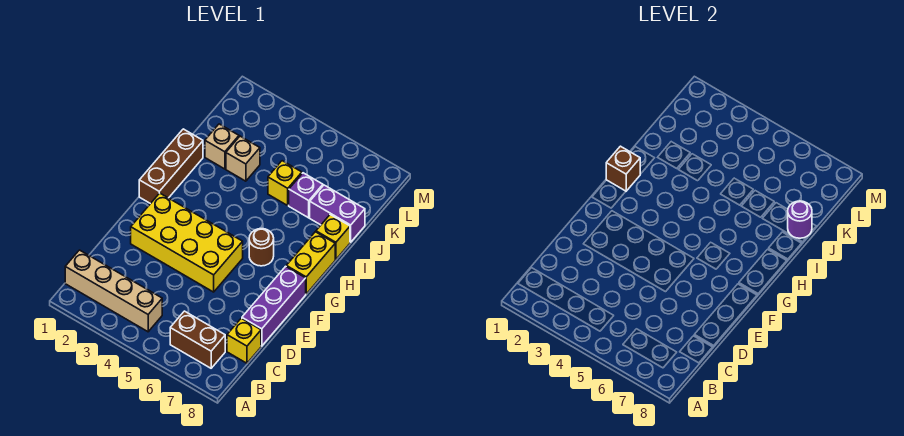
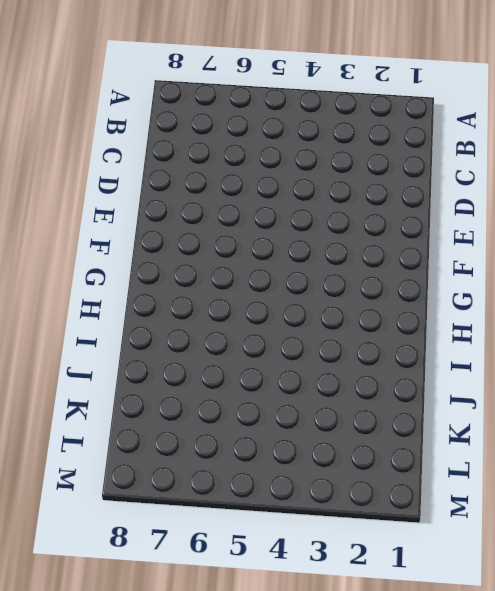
none -> tan 1x4 brick [65,250,162,332]
none -> brown 1x2 brick [170,311,225,368]
none -> yellow 1x1 brick [227,318,261,363]

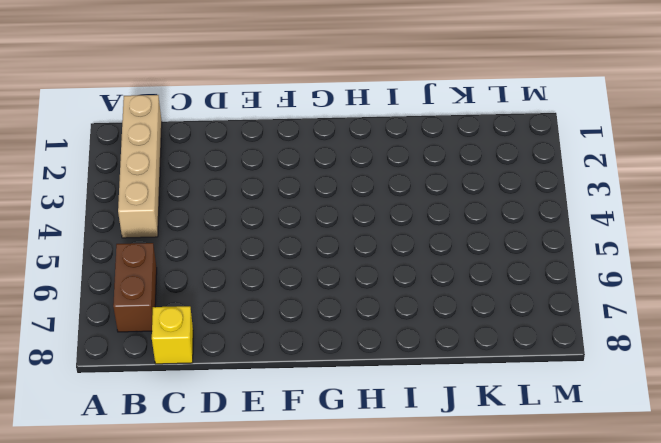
none -> purple 1x3 brick [242,266,306,346]
none -> yellow 2x4 brick [131,193,243,292]
none -> brown 1x3 brick [139,129,203,204]

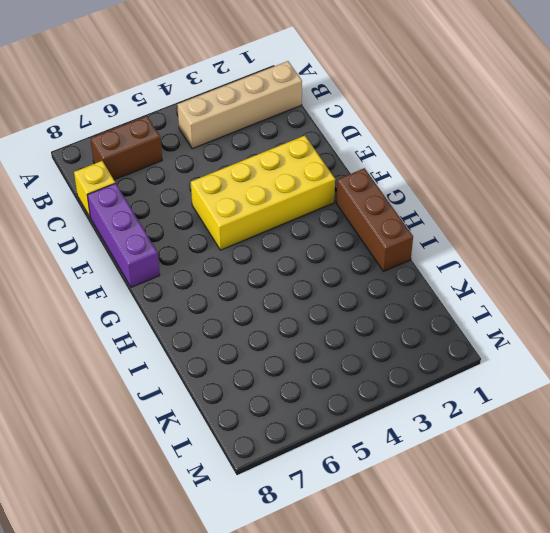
none -> brown 1x1 round brick [249,229,274,266]
none -> yellow 1x2 brick [286,232,335,294]
none -> yellow 1x1 brick [316,215,350,259]

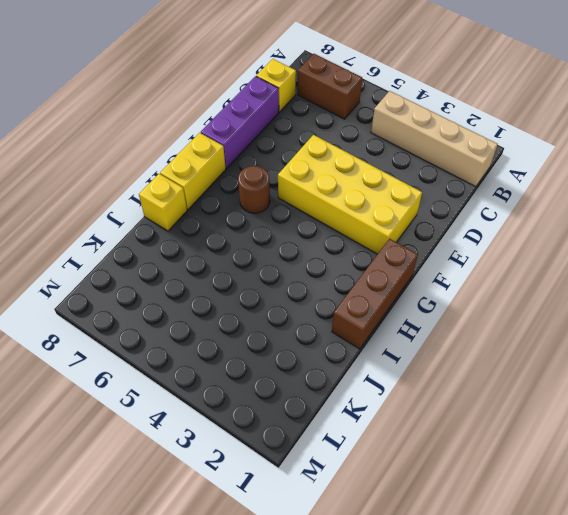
none -> tan 1x1 brick [205,124,239,169]
none -> tan 1x1 brick [226,136,260,181]
none -> yellow 1x1 brick [268,161,302,205]

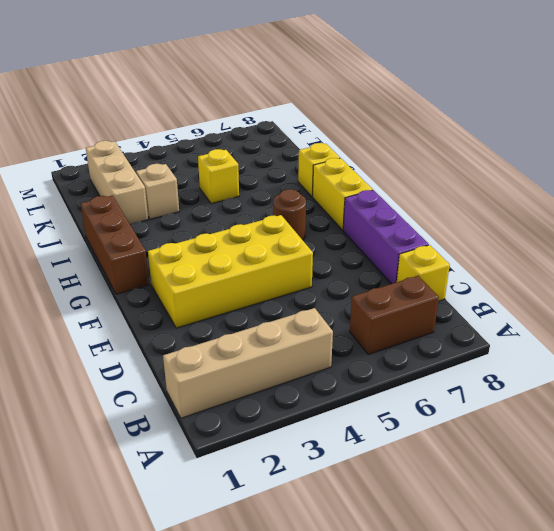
tan 1x3 brick [86,141,148,224] -> tan 1x1 brick [205,124,239,169]
none -> purple 1x1 brick [289,173,323,218]
none -> purple 1x2 brick [310,185,365,242]
none -> brown 1x1 brick [606,146,640,191]

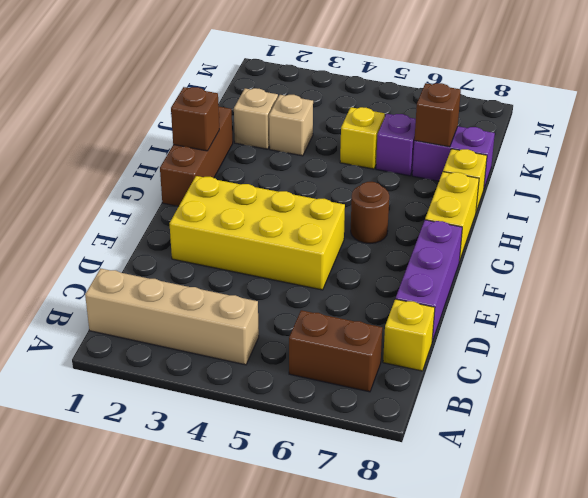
brown 1x1 brick [414,83,461,147] -> none
none -> purple 1x1 round brick [788,201,812,238]

